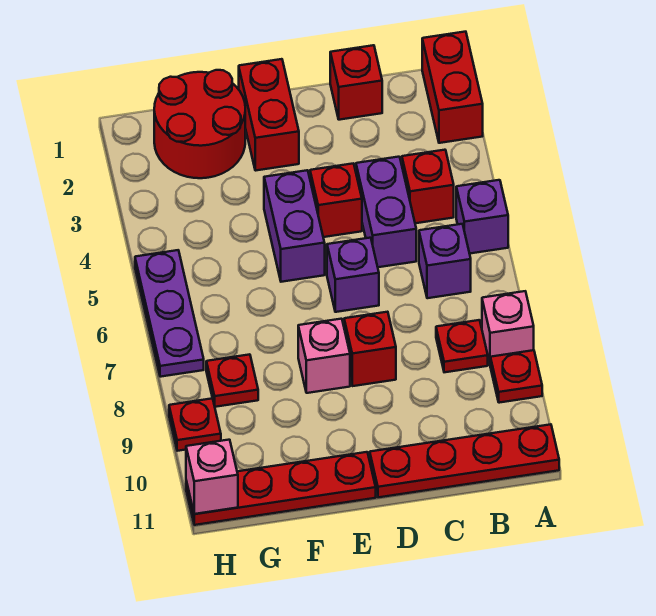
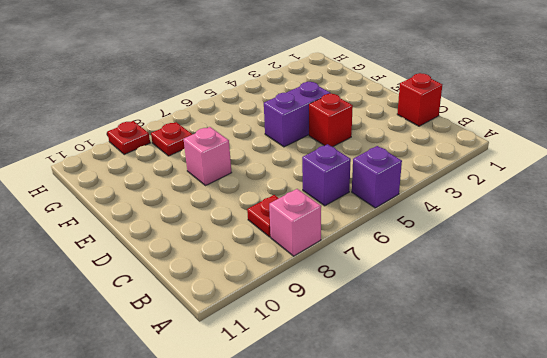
none -> red 1x2 brick [422,32,483,143]
none -> red 1x1 plate [490,350,542,403]
none -> red 1x4 plate [370,424,559,497]

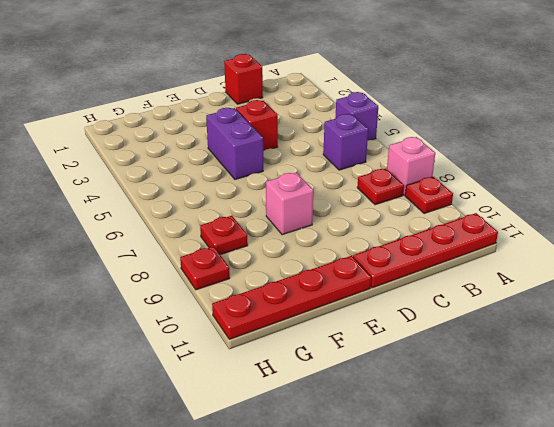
none -> red 1x2 brick [422,32,483,143]
none -> red 1x1 brick [402,150,454,223]
none -> purple 1x2 brick [356,157,416,267]

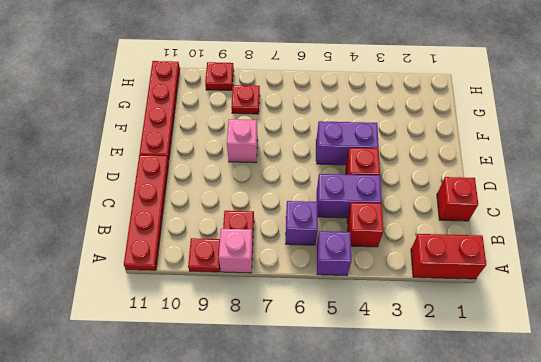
none -> purple 1x1 brick [327,238,379,312]
none -> red 1x1 brick [344,312,396,386]
none -> red 1x2 brick [239,59,299,171]

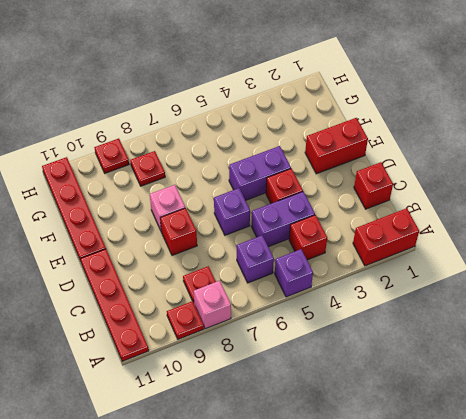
none -> red 2x2 round brick [154,70,245,178]
none -> purple 1x3 plate [135,250,204,377]
none -> pink 1x1 brick [186,440,238,514]

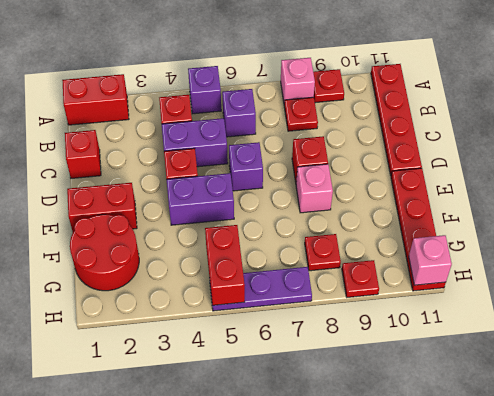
red 1x2 brick [205,225,245,305] -> none

